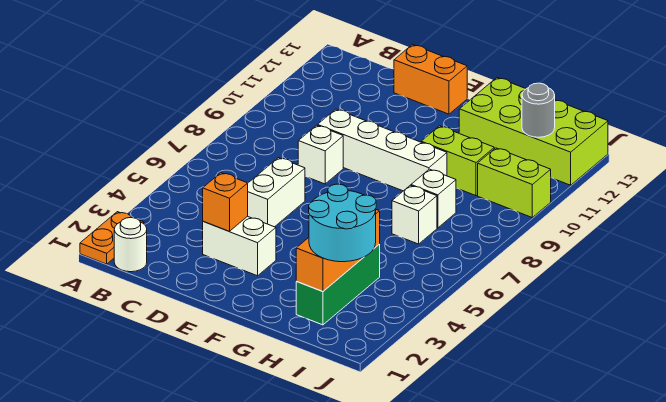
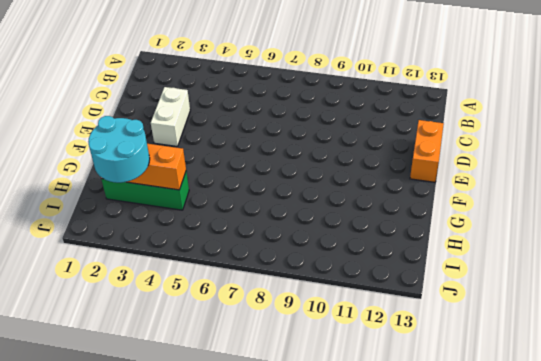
none -> orange 1x2 plate [80,212,144,264]
none -> white 1x1 round brick [114,218,147,272]
none -> white 1x2 brick [248,158,305,227]

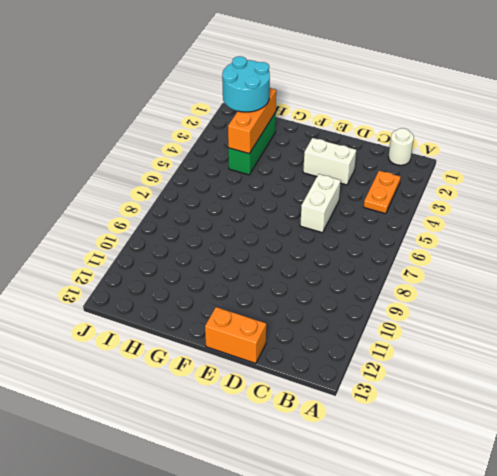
orange 1x2 plate [364,171,401,214] -> orange 1x2 plate moved to [80,212,144,264]
none -> white 1x1 brick [298,125,343,184]
none -> white 1x4 brick [318,109,447,191]
none -> lime 1x2 brick [421,126,494,196]

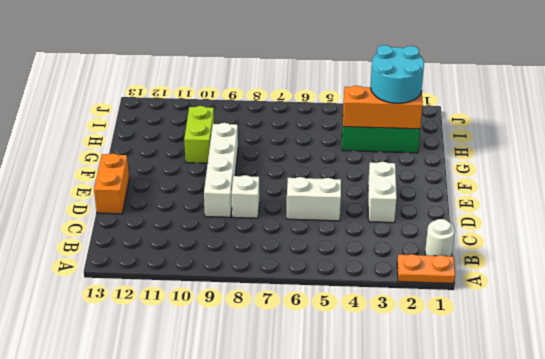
none -> lime 2x4 brick [459,78,608,185]
none -> white 1x1 brick [392,185,437,244]
none -> white 1x1 brick [411,169,456,228]

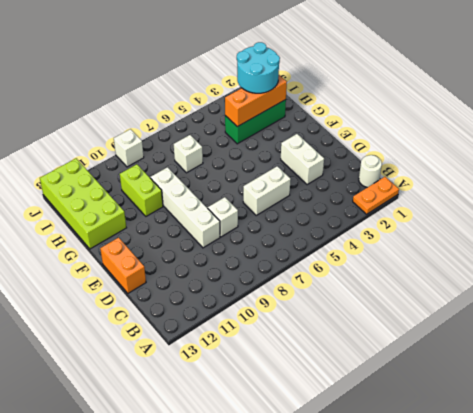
white 1x1 brick [114,129,144,167] -> white 1x1 brick moved to [411,169,456,228]
none -> lime 1x2 brick [478,148,551,217]
none -> orange 1x1 brick [203,173,248,231]
none -> grey 1x1 round brick [522,83,555,137]

